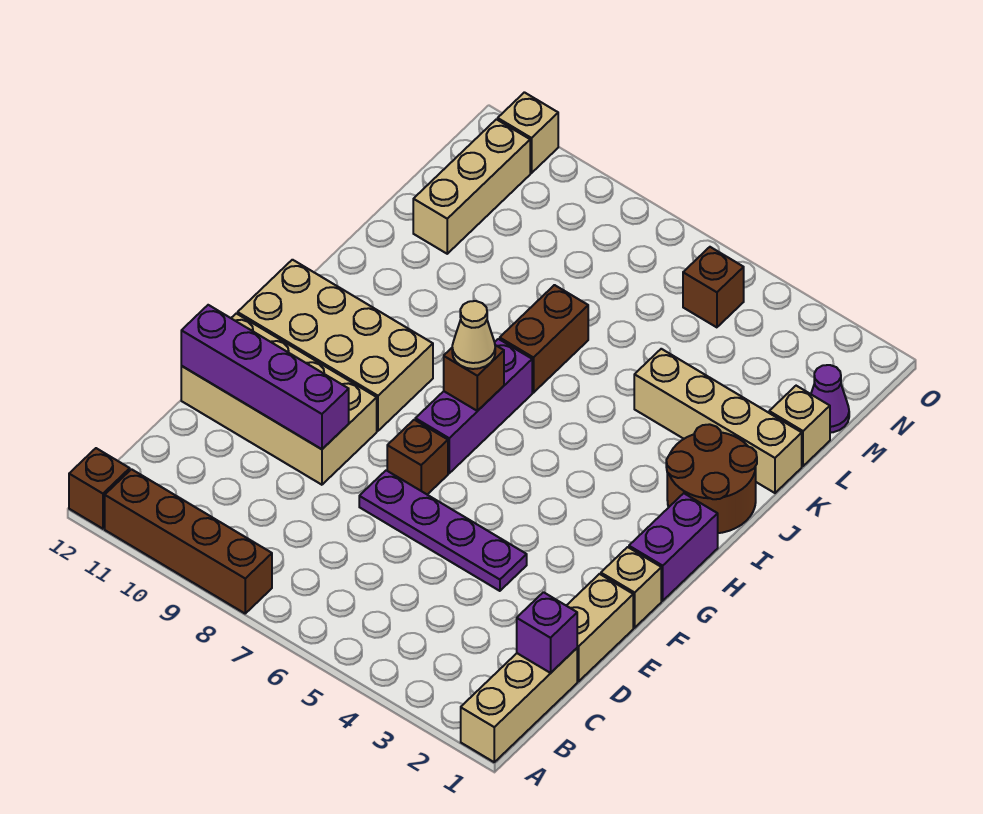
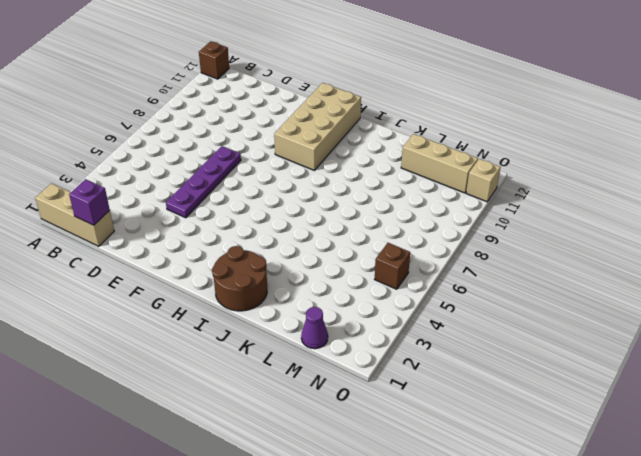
none -> brown 1x4 brick [105,469,272,613]
none -> tan 1x2 brick [566,574,633,682]
none -> tan 2x4 brick [181,313,377,485]

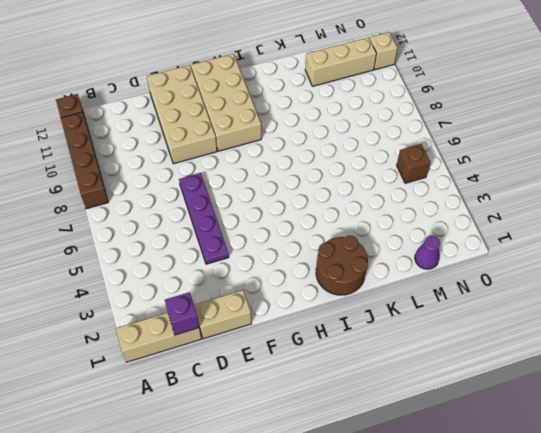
none -> tan 1x1 brick [601,547,661,628]
none -> brown 1x1 brick [387,420,448,495]
none -> purple 1x2 brick [629,493,718,601]

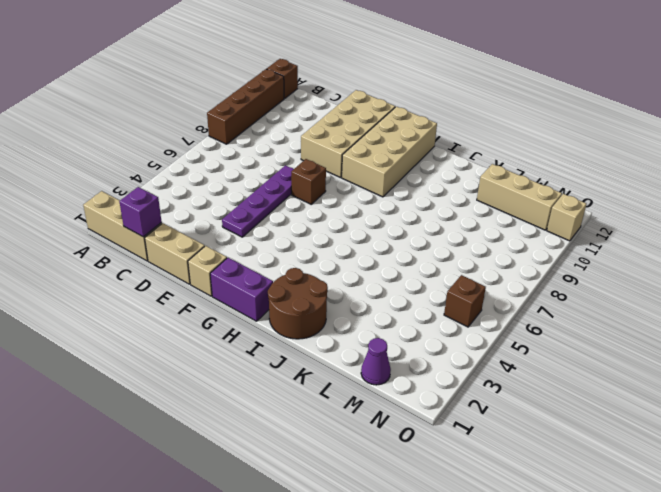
none -> purple 1x3 brick [415,339,532,473]
none -> brown 1x2 brick [500,285,588,393]
none -> tan 1x4 brick [634,349,802,493]

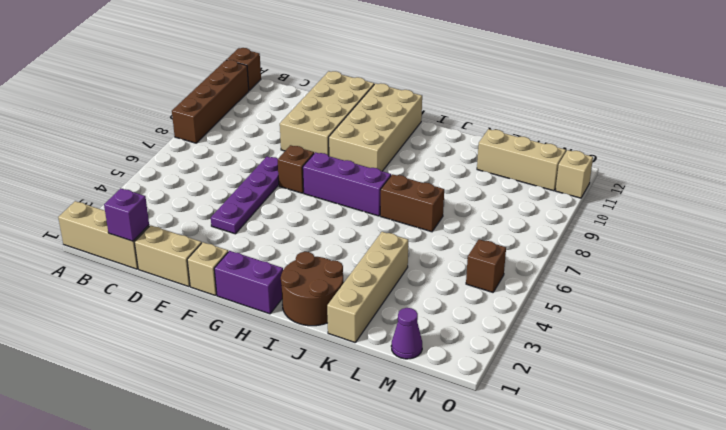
none -> tan 1x1 brick [769,386,830,466]
none -> purple 1x4 brick [181,305,349,449]
none -> brown 1x1 brick [444,345,504,411]

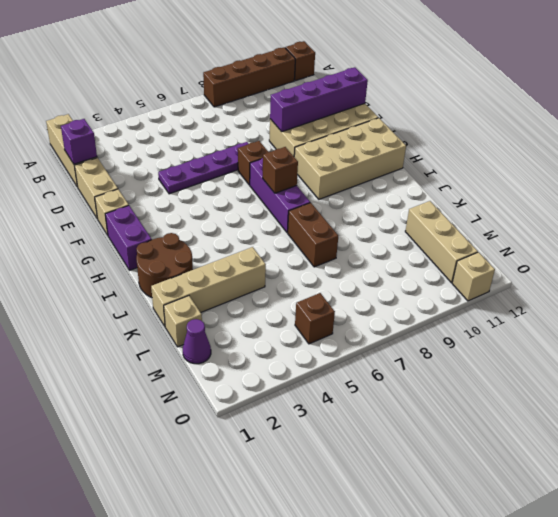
none -> tan 1x1 cone [452,301,495,369]

